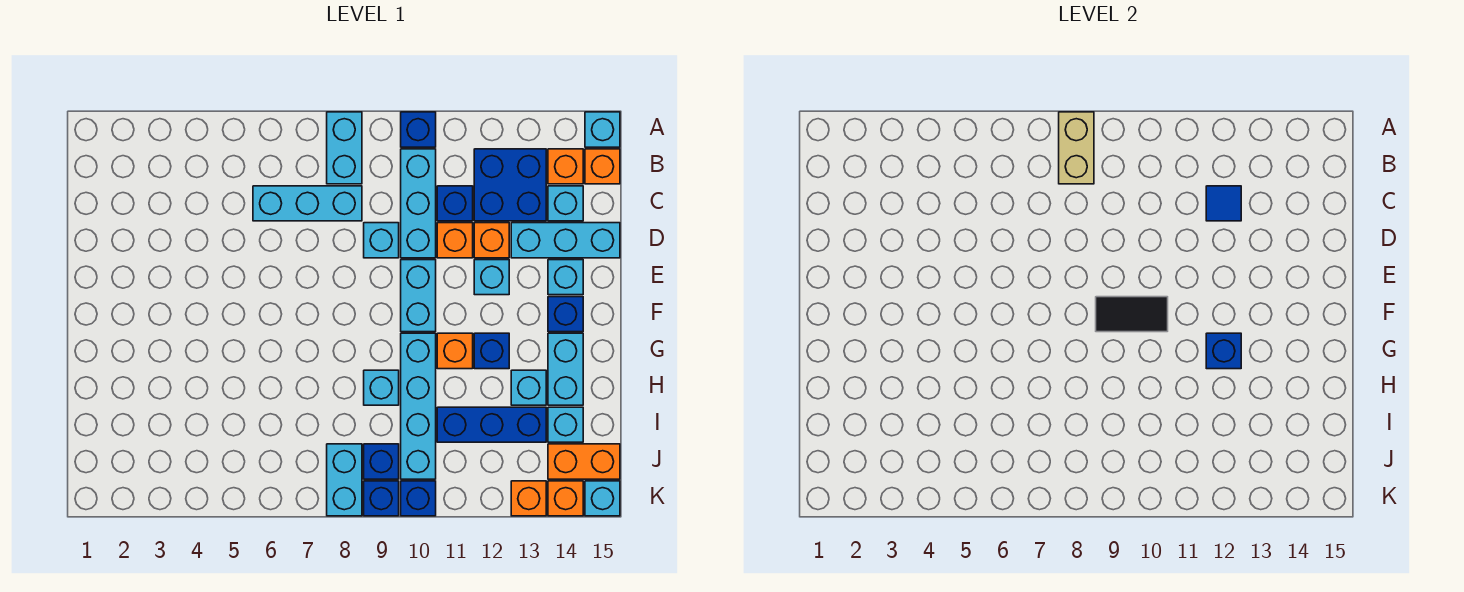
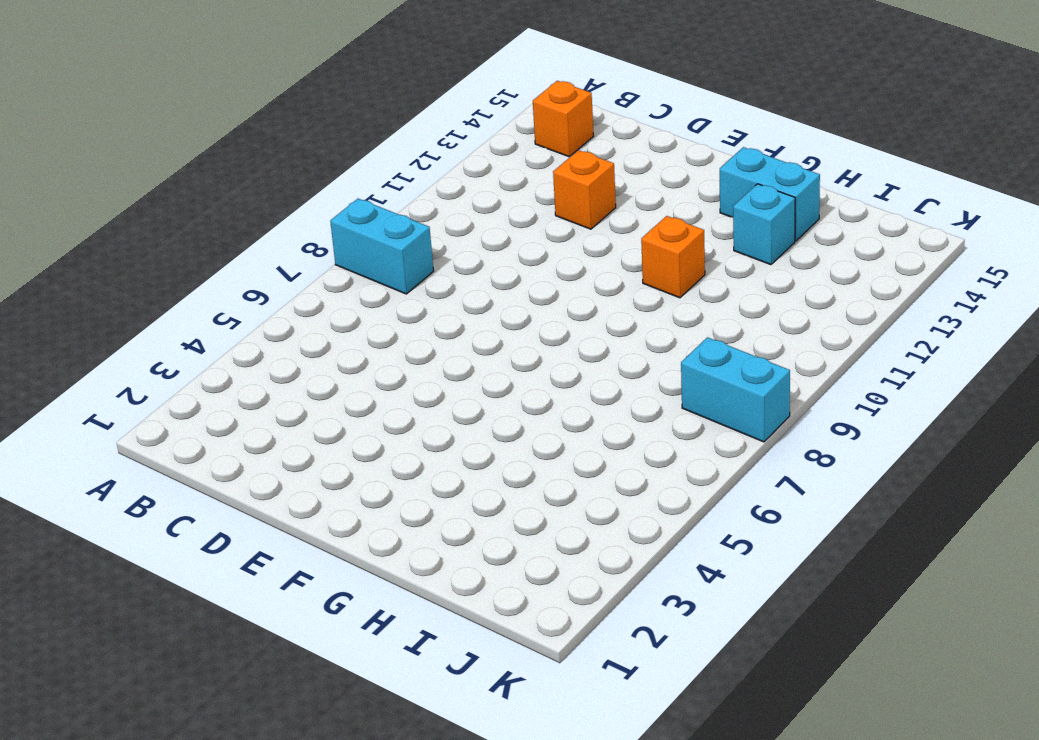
none -> blue 1x1 brick [401,112,436,147]
none -> cyan 1x1 brick [585,112,620,147]
none -> cyan 1x3 brick [401,149,436,258]
none -> blue 2x2 brick [474,149,546,221]

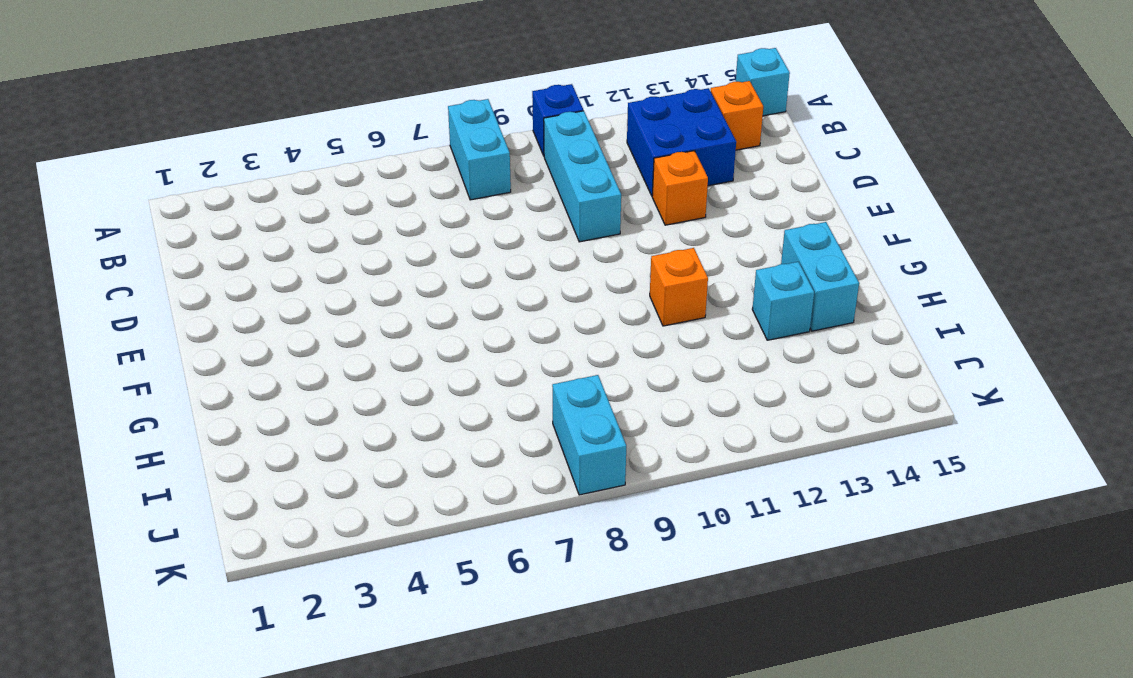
none -> orange 1x1 brick [585,149,620,184]
none -> cyan 1x3 brick [253,186,362,221]
none -> blue 1x1 brick [437,186,473,221]
none -> cyan 1x1 brick [548,186,583,221]

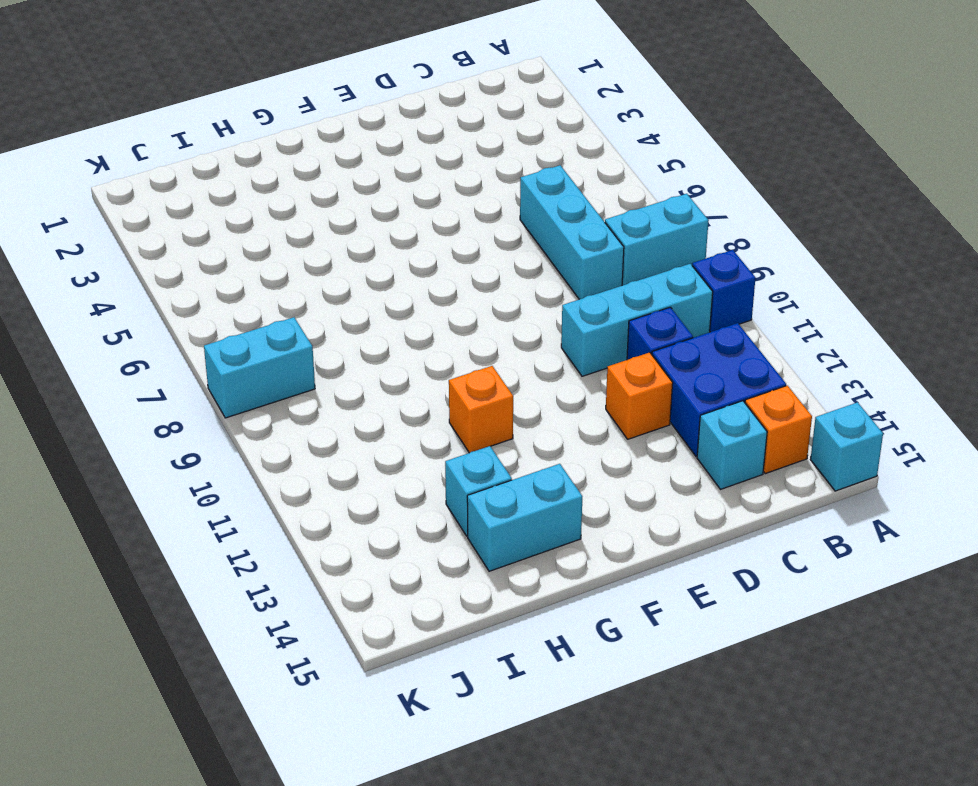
none -> orange 1x1 brick [585,149,620,184]
none -> cyan 1x1 brick [364,223,399,258]
none -> orange 1x1 brick [437,223,473,258]
none -> cyan 1x3 brick [511,223,620,258]

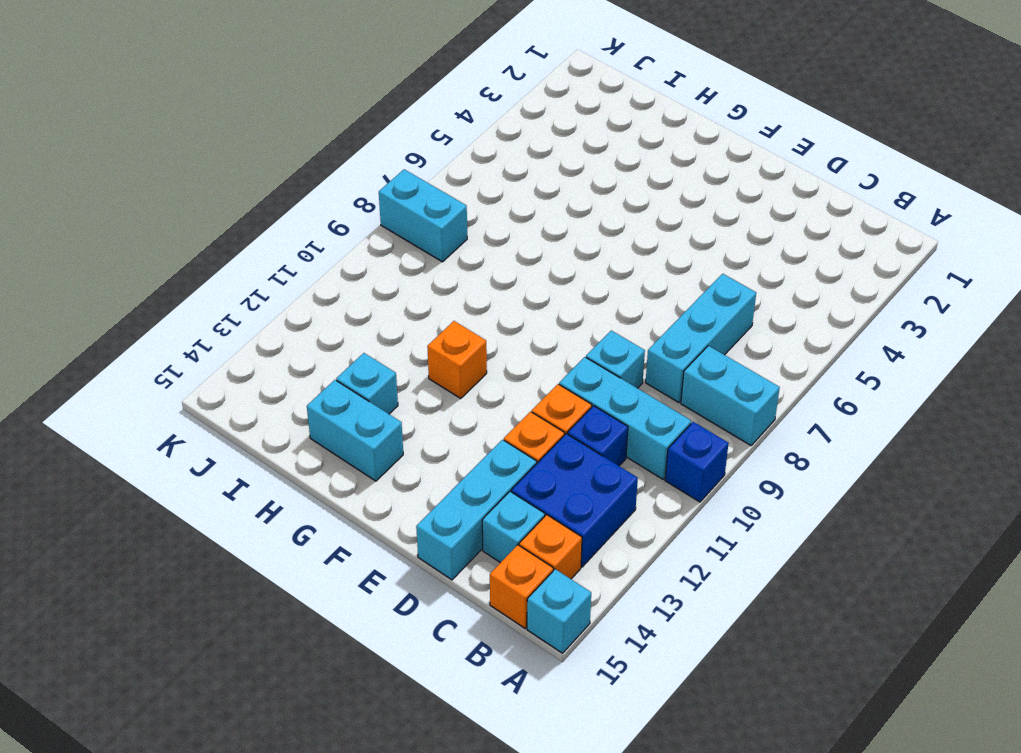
none -> cyan 1x2 brick [401,260,436,332]
none -> cyan 1x1 brick [474,260,509,295]
none -> cyan 1x1 brick [548,260,583,295]
none -> blue 1x1 brick [548,297,583,332]

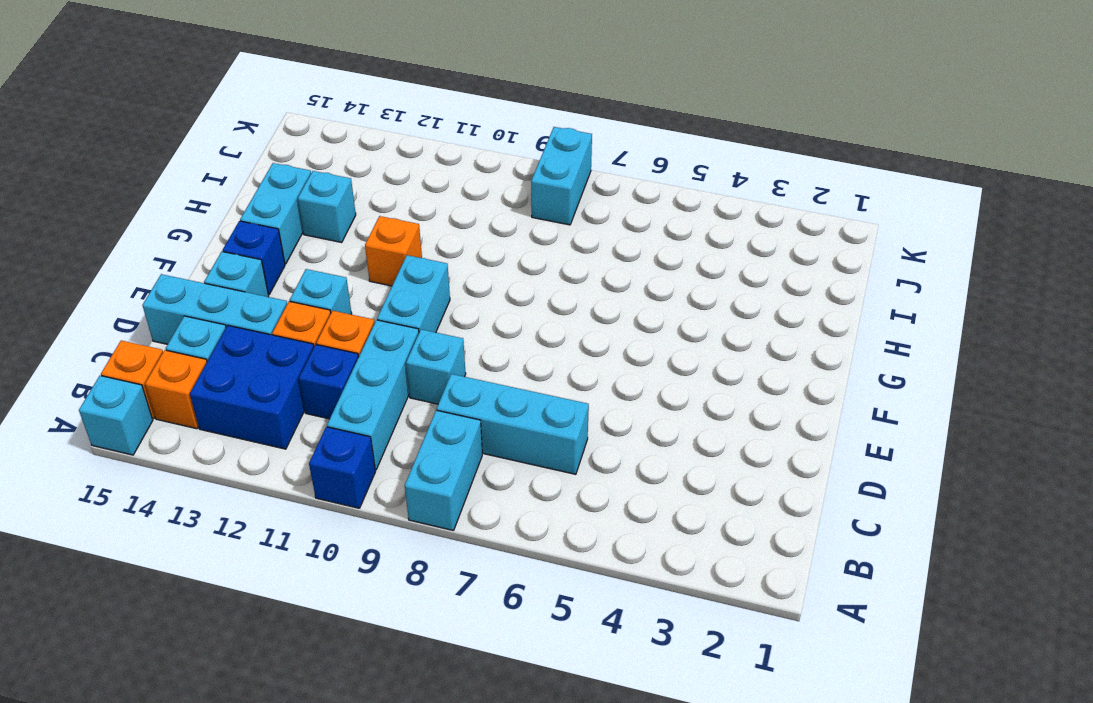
none -> cyan 1x4 brick [401,333,436,479]
none -> blue 1x1 brick [474,333,509,369]
none -> cyan 1x1 brick [364,370,399,405]
none -> blue 1x3 brick [437,407,546,442]

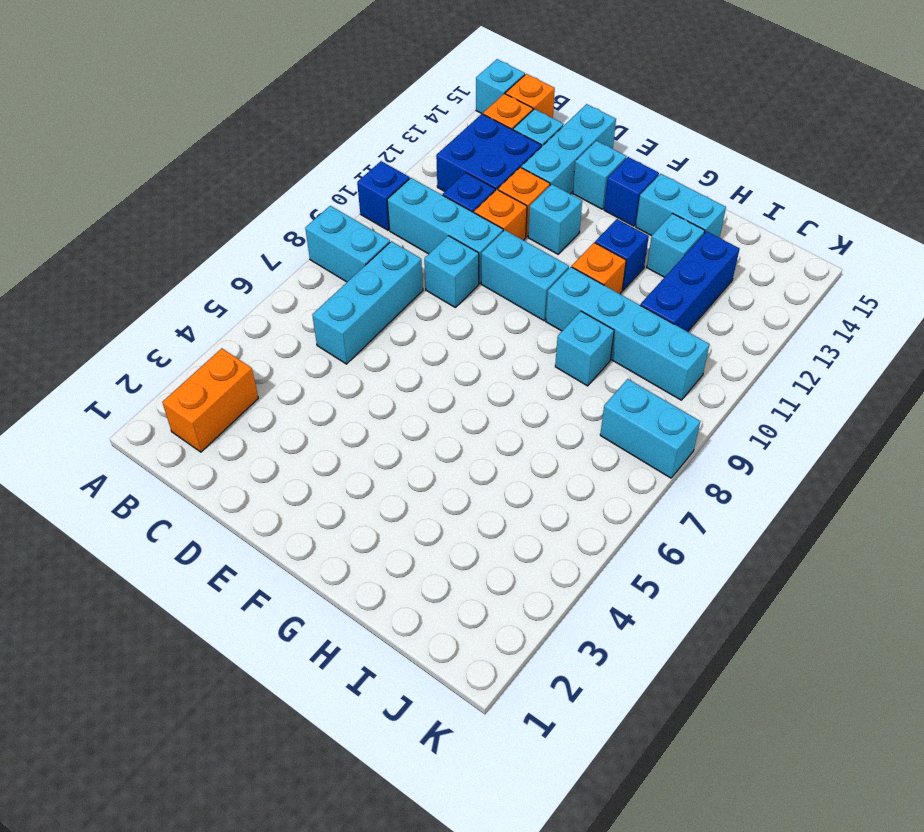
orange 1x2 brick [162,348,258,452] -> orange 1x2 brick moved to [548,444,620,479]
none -> cyan 1x1 brick [548,407,583,442]
none -> blue 1x1 brick [364,444,399,479]
none -> blue 1x1 brick [364,481,399,516]
none -> blue 1x1 brick [401,481,436,516]

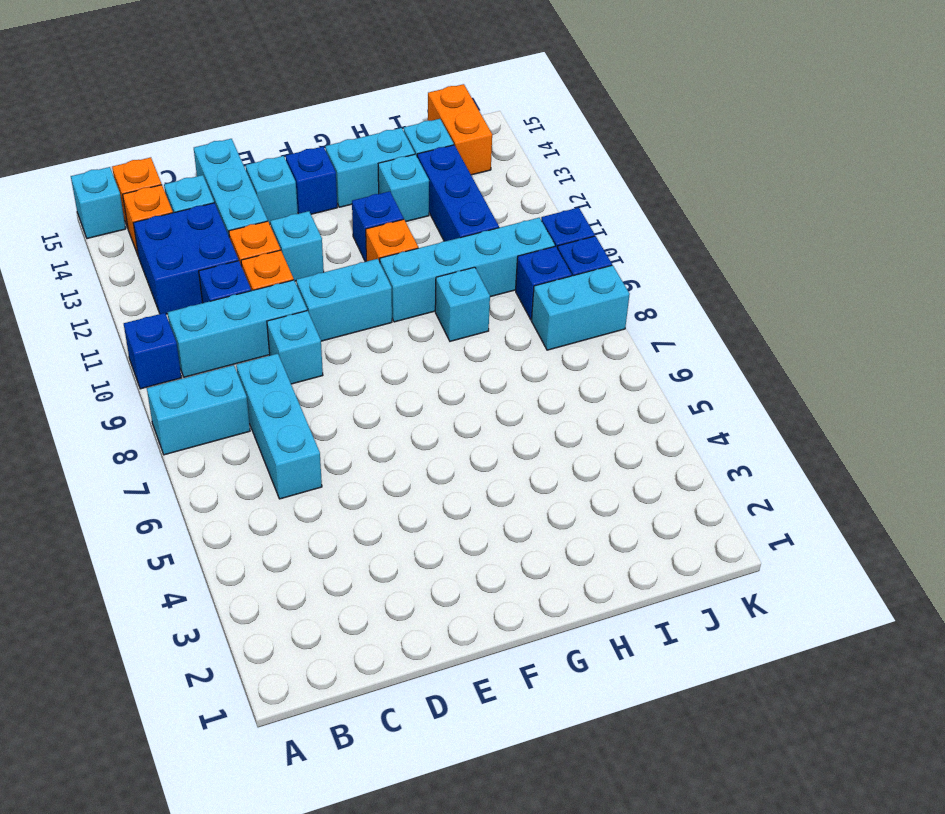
none -> orange 1x1 brick [511,481,546,516]
none -> orange 1x1 brick [548,481,583,516]
none -> cyan 1x1 brick [585,481,620,516]
none -> tan 1x2 brick [1059,112,1094,184]

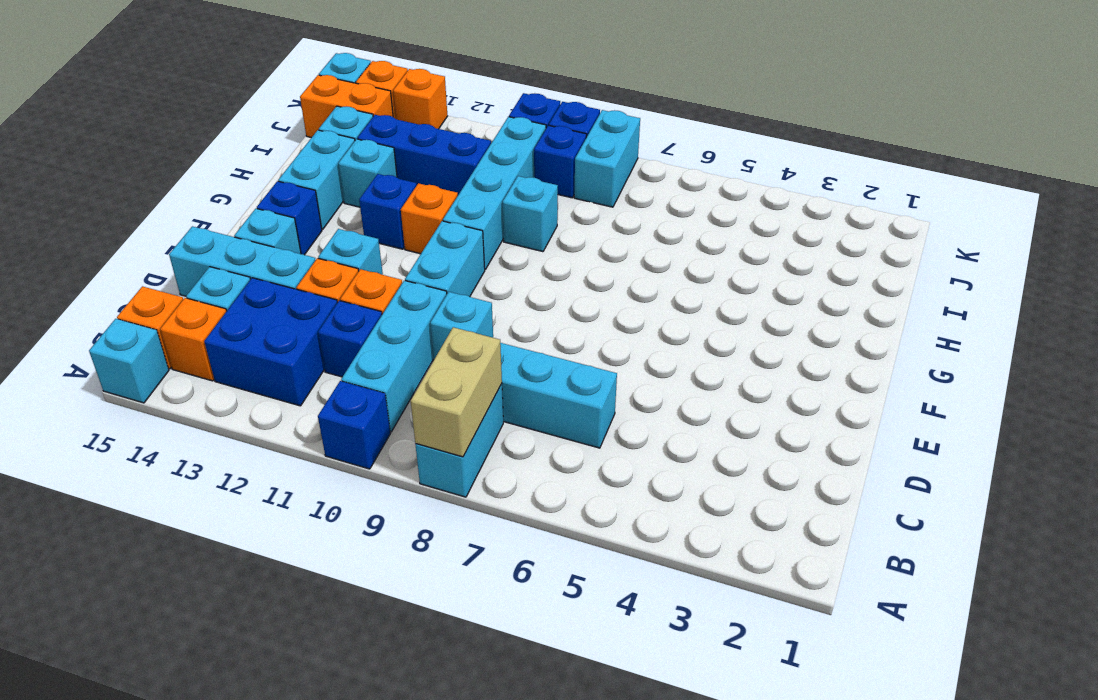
none -> blue 1x1 tile [1206,186,1241,221]
none -> black 1x2 tile [1096,297,1168,332]
none -> blue 1x1 brick [1206,333,1241,369]

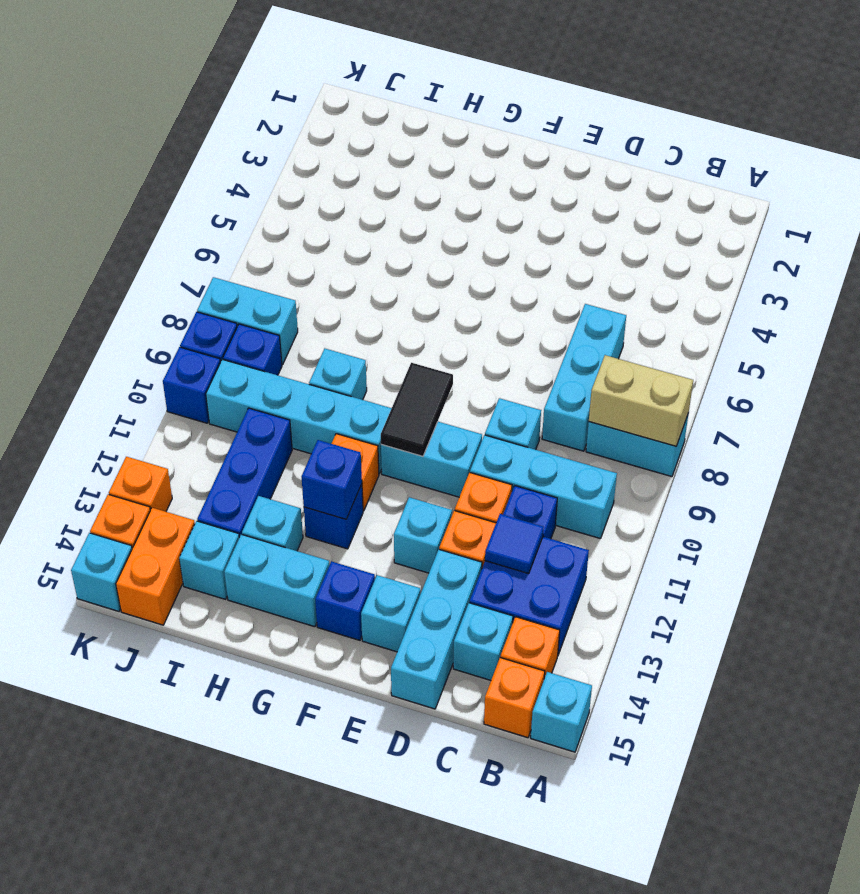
none -> blue 1x1 brick [401,112,436,147]

